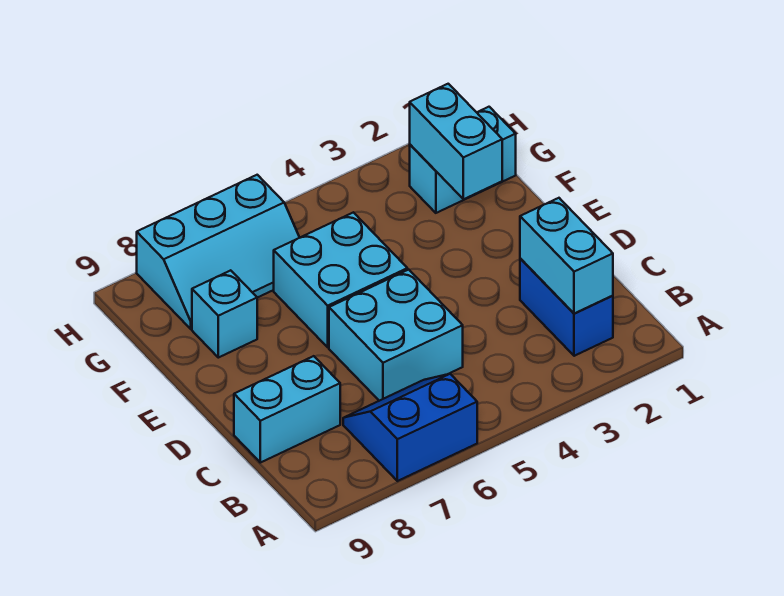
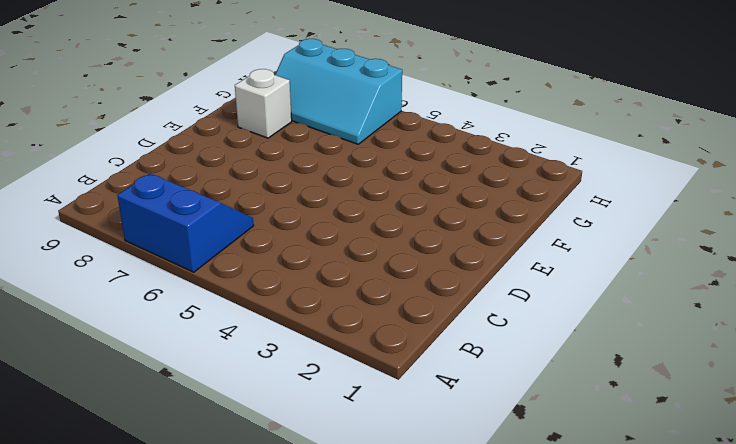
white 1x1 brick [235,69,292,138] -> cyan 1x1 brick [192,270,257,358]
none -> blue 1x2 brick [520,259,613,356]
none -> cyan 2x2 brick [329,270,463,401]

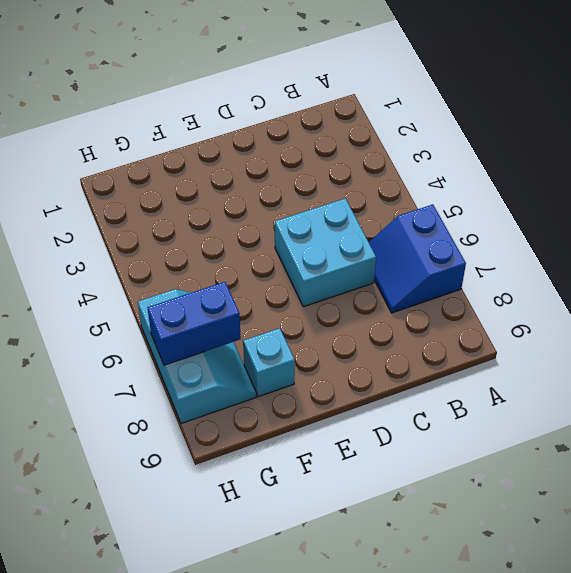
blue 1x2 brick [147,282,241,365] -> blue 1x2 brick moved to [520,259,613,356]
none -> cyan 1x2 brick [234,356,340,463]
none -> cyan 2x2 brick [274,212,407,347]

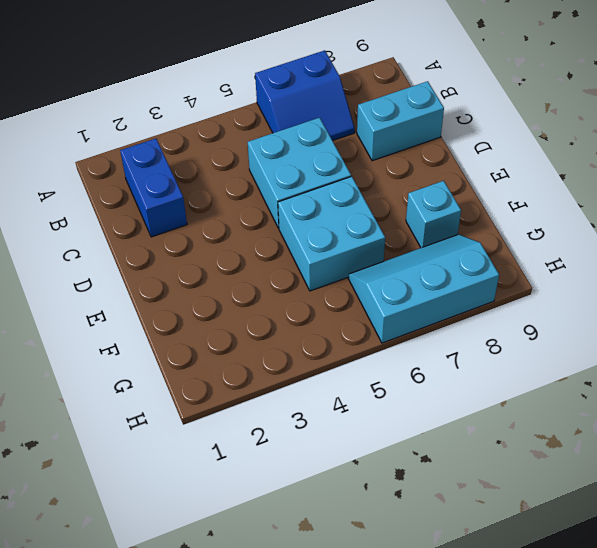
none -> cyan 1x2 brick [410,107,516,213]
none -> cyan 1x2 brick [520,198,613,314]

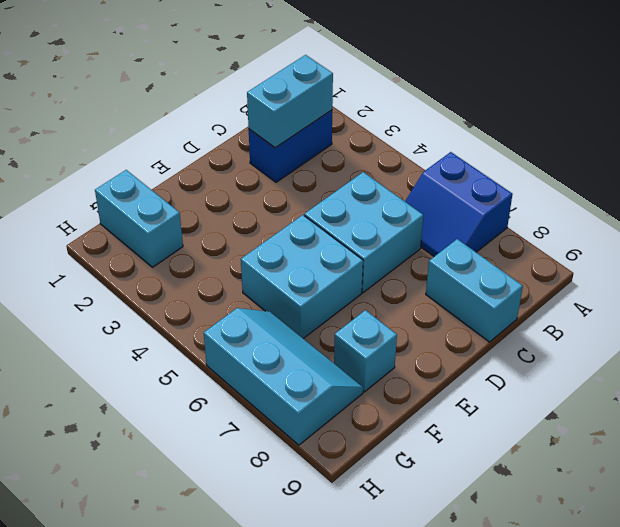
none -> cyan 1x2 brick [410,84,502,199]

